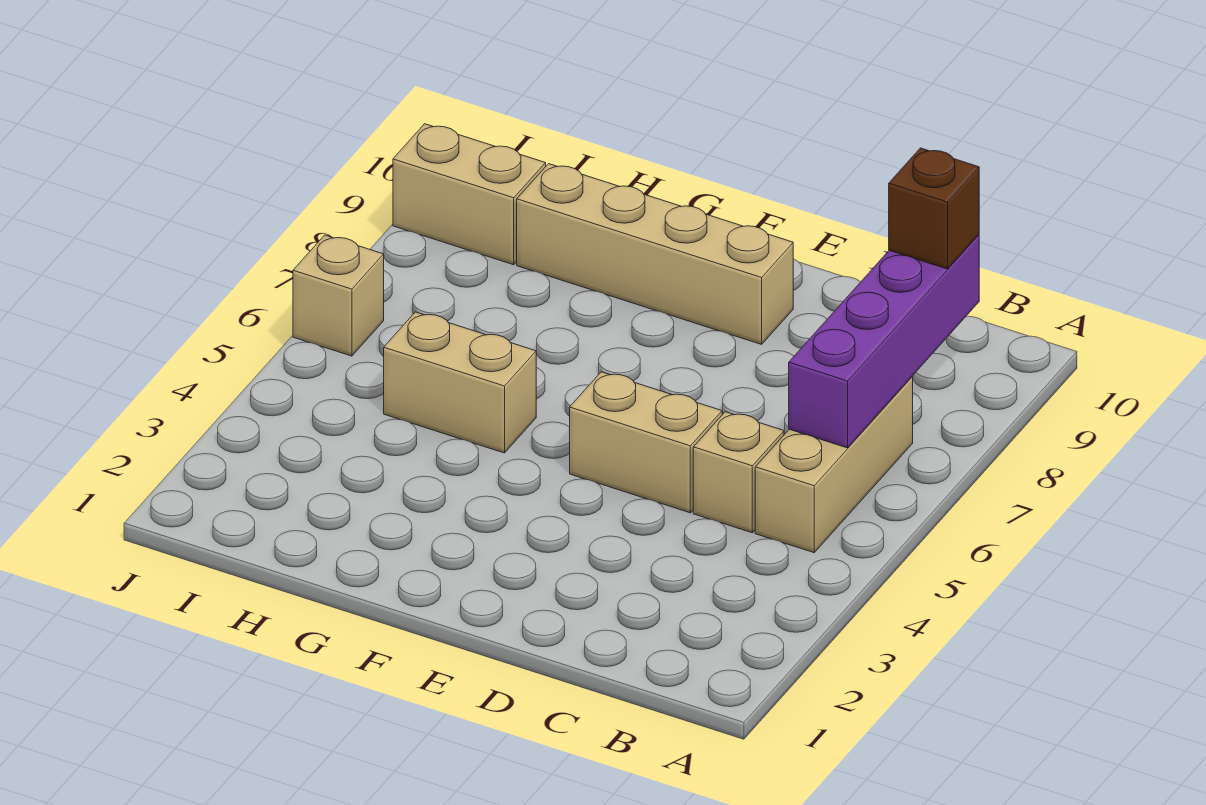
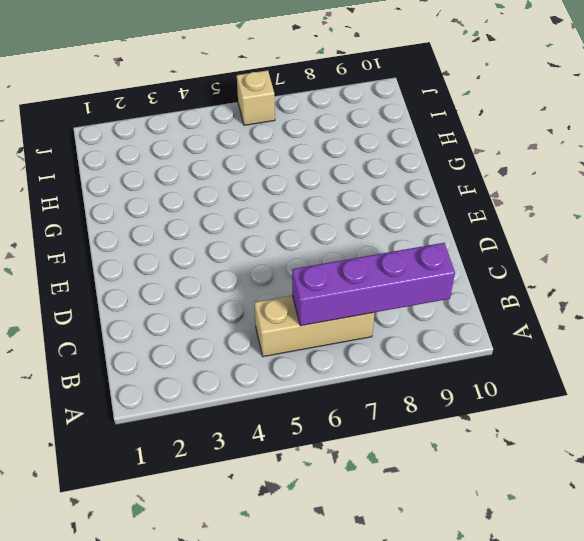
none -> tan 1x1 brick [693,412,784,533]
none -> tan 1x2 brick [570,372,722,513]

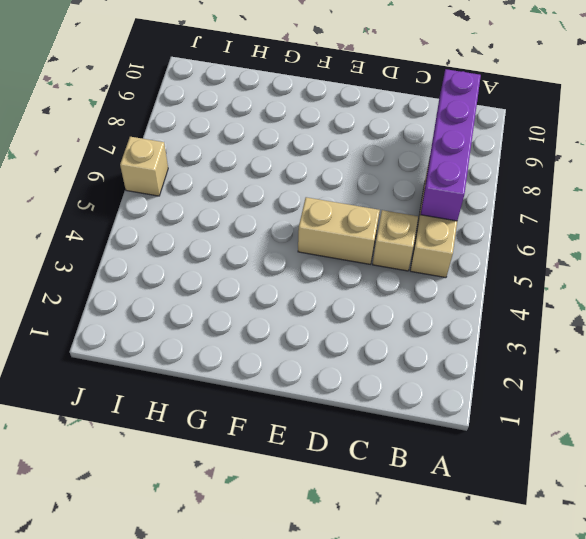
none -> tan 1x4 brick [517,164,793,344]
none -> tan 1x2 brick [384,312,536,453]

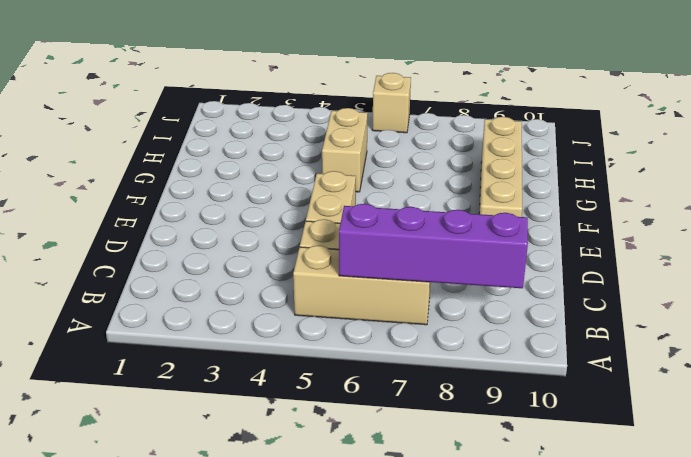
none -> tan 1x2 brick [393,124,546,265]
none -> brown 1x1 brick [889,148,979,269]

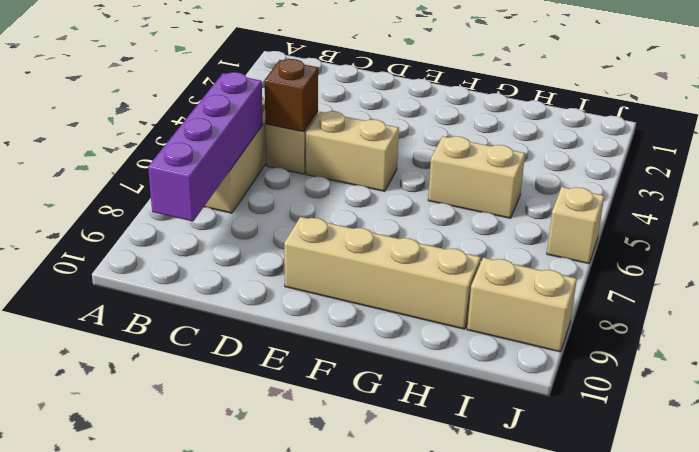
brown 1x1 brick [265,59,318,132] -> brown 1x1 brick moved to [889,148,979,269]

